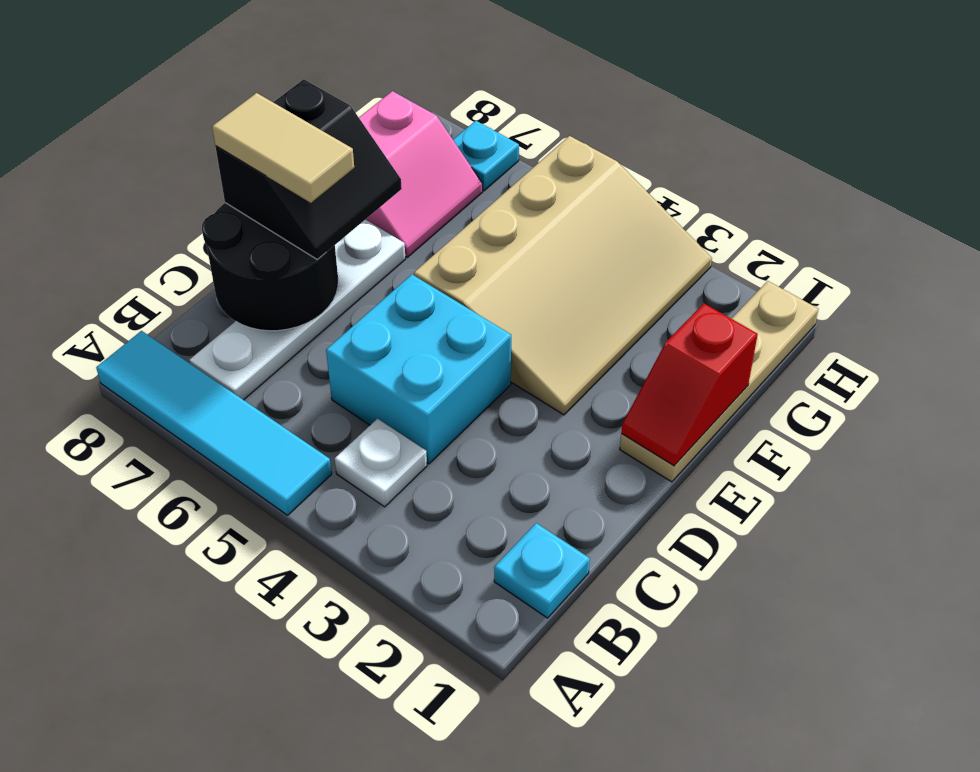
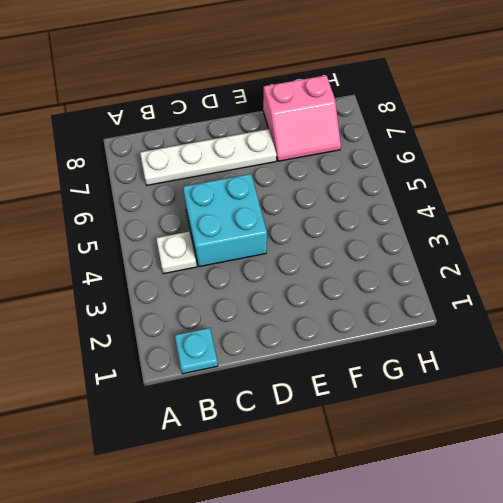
none -> cyan 1x4 tile [96,331,332,515]
none -> tan 1x4 plate [620,281,819,482]
none -> tan 3x4 slope [414,136,712,415]

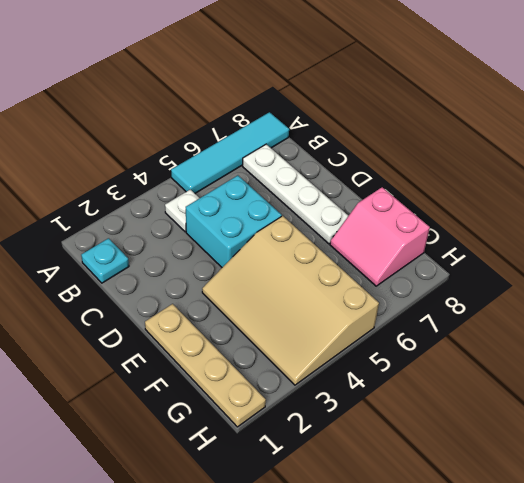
none -> cyan 1x1 plate [453,121,519,191]
none -> black 2x2 round brick [202,203,338,331]
none -> red 1x2 slope [621,304,758,466]

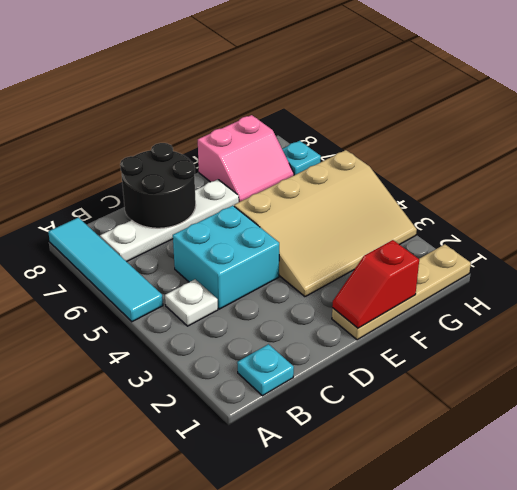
none -> black 2x2 slope [215,79,402,260]
none -> tan 1x2 tile [212,93,354,203]

